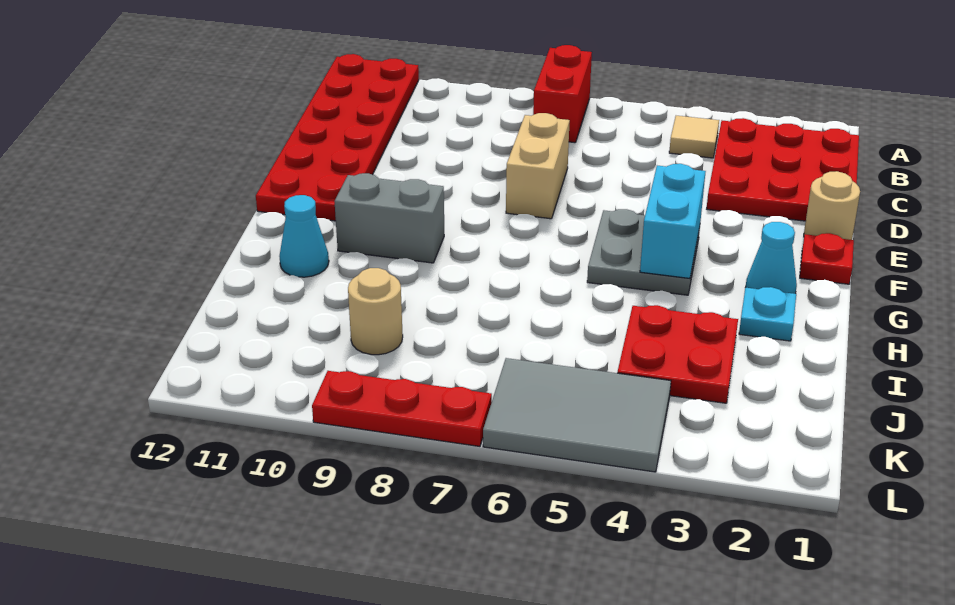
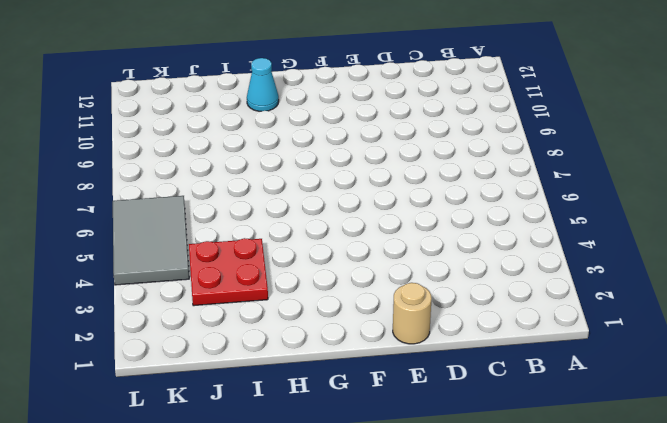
none -> red 1x2 brick [533,45,592,143]
none -> red 2x6 plate [256,54,419,221]
none -> red 3x3 plate [707,118,859,221]

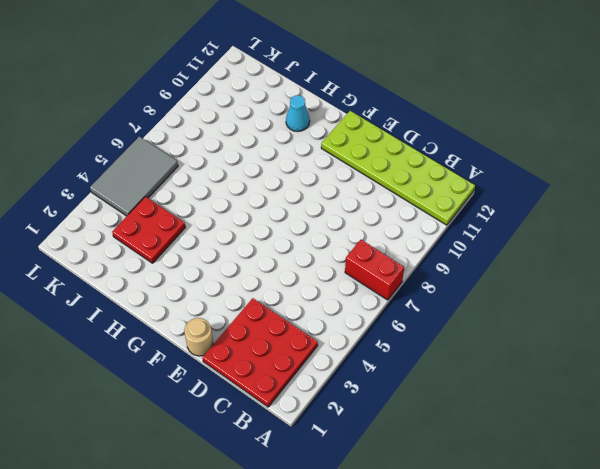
lime 2x6 plate [321,111,475,225] -> red 2x6 plate [256,54,419,221]
none -> tan 1x1 tile [669,116,719,158]
none -> tan 1x2 brick [506,113,570,219]
none -> red 1x1 plate [800,233,854,284]

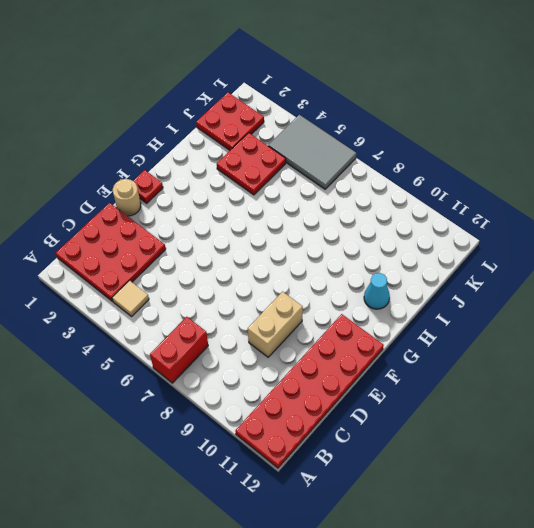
tan 1x2 brick [248,292,303,357] -> tan 1x2 brick moved to [506,113,570,219]
red 2x2 plate [196,92,264,150] -> none
none -> grey 2x2 plate [587,209,700,295]
none -> cyan 1x1 cone [746,222,797,294]
none -> grey 1x2 brick [334,173,444,263]

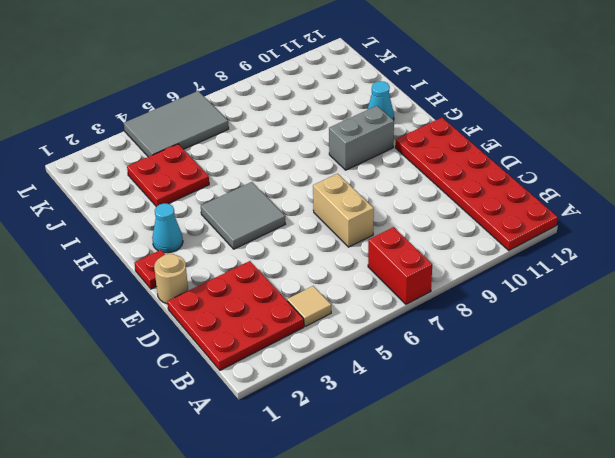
grey 2x2 tile [201,182,285,249] -> grey 2x2 plate [587,209,700,295]
none -> cyan 1x1 plate [739,287,796,341]
none -> tan 1x1 round brick [348,268,403,355]
none -> red 1x3 plate [312,371,492,446]

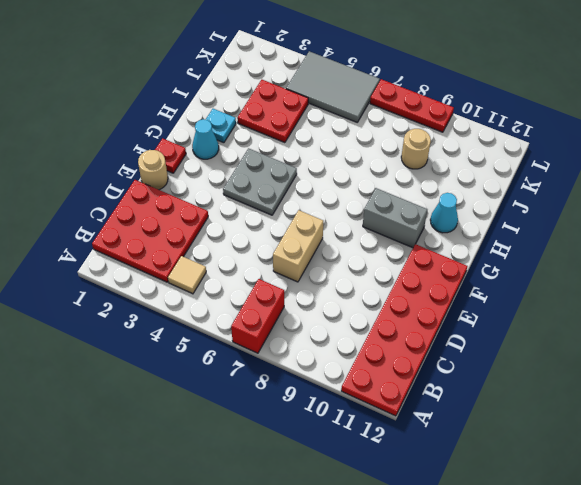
none -> cyan 1x2 brick [640,164,706,278]

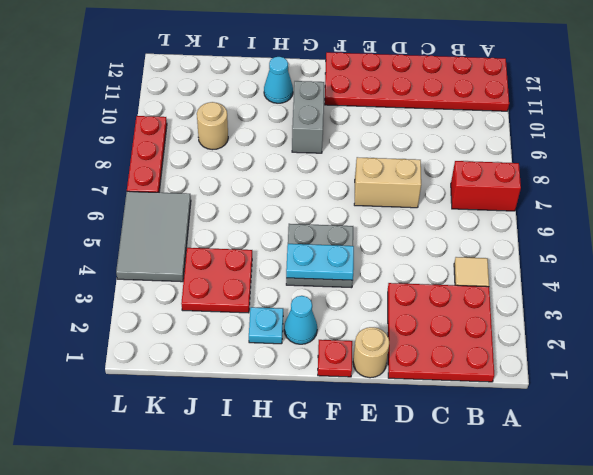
cyan 1x2 plate [286,244,354,280] -> cyan 1x2 brick [640,164,706,278]

